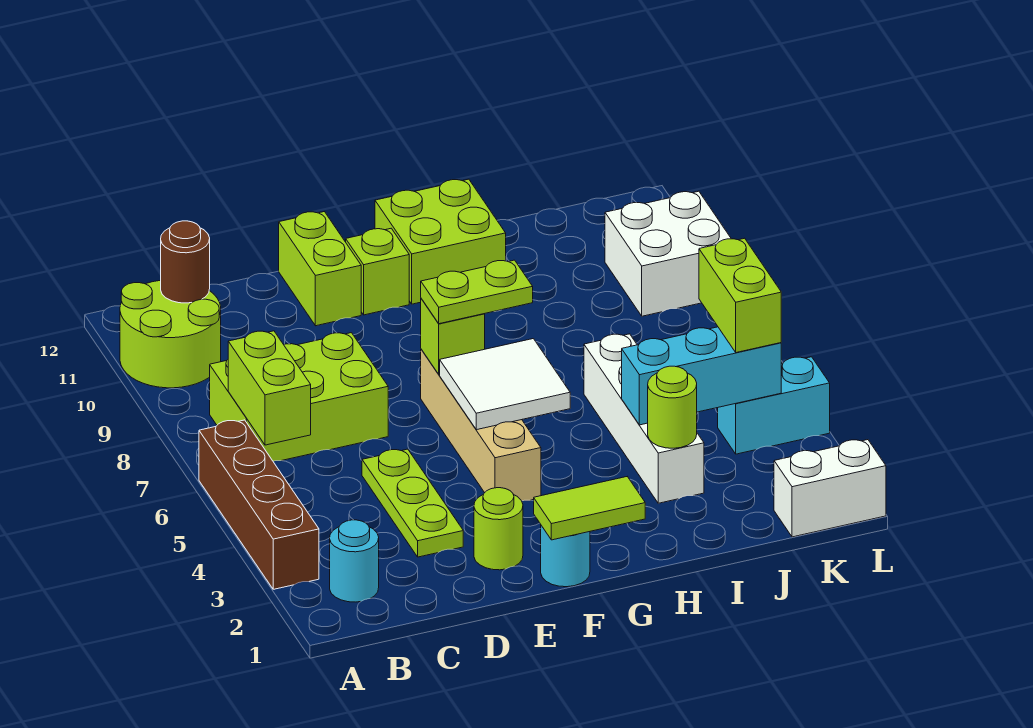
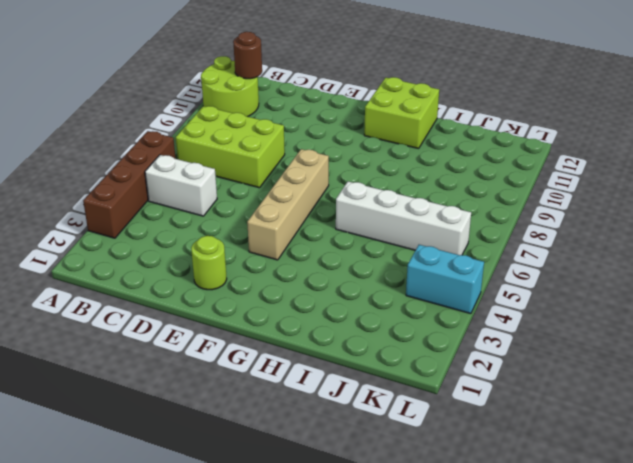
white 1x2 brick [145,155,217,216] -> white 1x2 brick moved to [774,440,886,537]
white 1x4 brick [336,181,471,255] -> white 1x4 brick turned to [584,334,704,503]
none -> cyan 1x1 round brick [330,520,379,602]
none -> lime 1x3 plate [362,449,463,557]
none -> lime 1x2 brick [279,212,361,326]

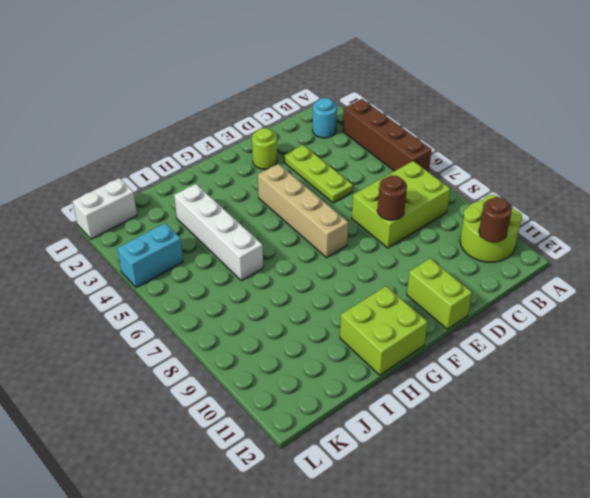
brown 1x1 round brick [377,176,407,220] -> none
none -> cyan 1x1 round brick [541,526,590,587]
none -> lime 1x1 brick [346,228,409,315]
none -> white 2x2 brick [605,191,731,316]

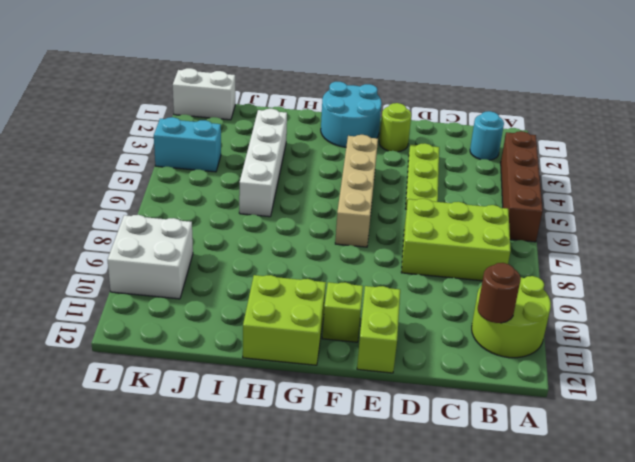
cyan 2x2 round brick [321,82,382,147] -> cyan 1x1 round brick [541,526,590,587]
none -> lime 1x2 brick [228,331,311,445]
none -> lime 1x2 tile [534,477,645,540]
none -> white 2x2 tile [440,339,570,430]

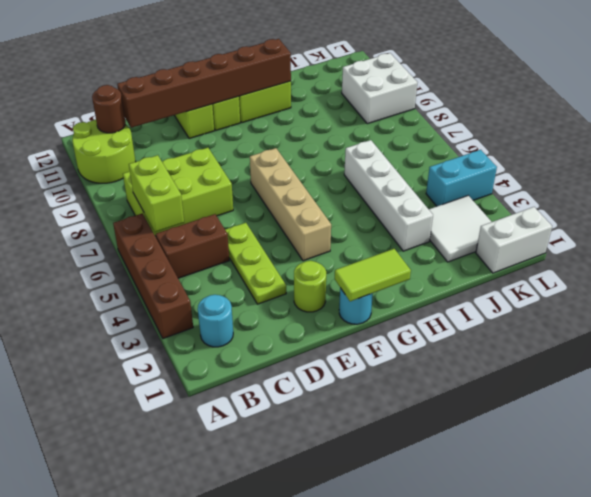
brown 1x2 brick [156,214,229,278] -> none
brown 1x6 brick [117,39,291,128] -> none
white 2x2 tile [429,196,491,262] -> white 2x2 tile moved to [440,339,570,430]
none -> lime 1x1 brick [421,299,485,374]
none -> lime 1x1 round brick [648,366,697,448]
none -> cyan 1x3 brick [622,327,781,425]

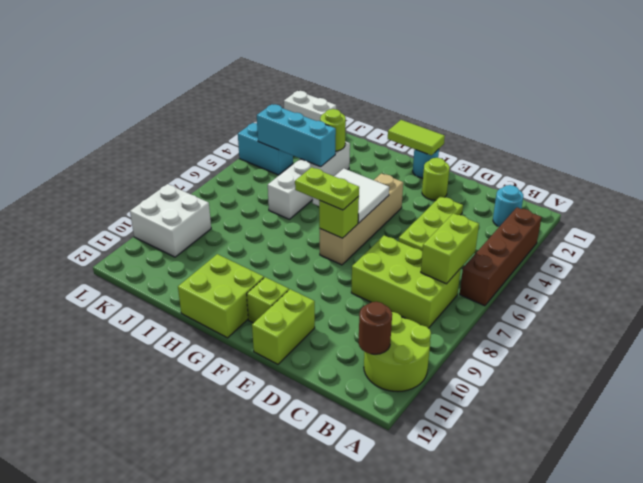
none -> lime 1x2 brick [699,238,781,353]

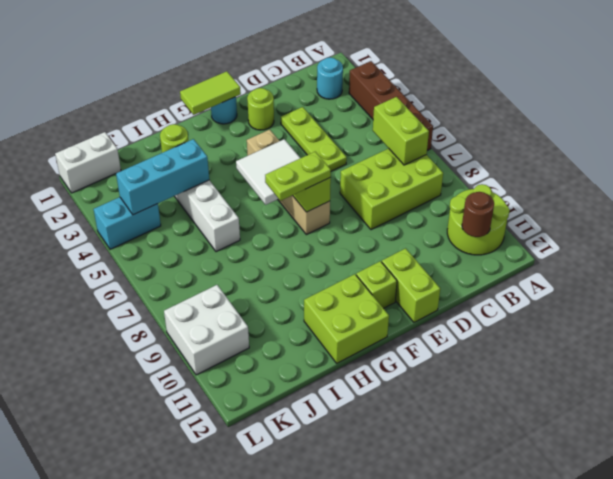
none -> lime 1x2 brick [699,238,781,353]

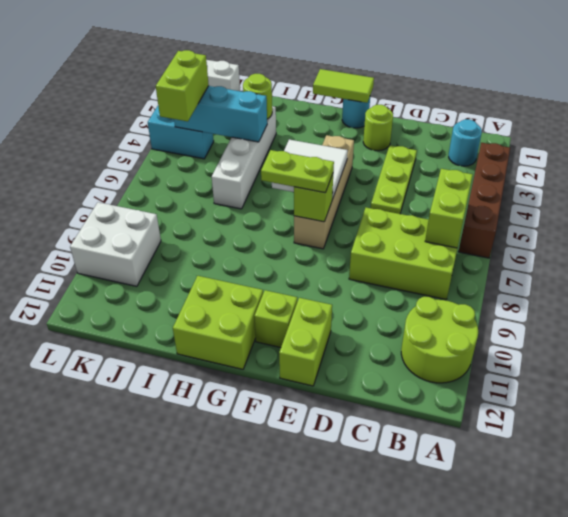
none -> brown 1x1 round brick [161,221,210,303]

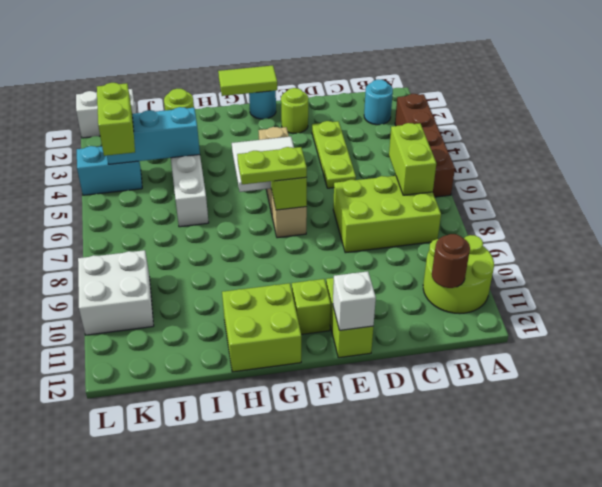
white 1x1 brick [333,271,376,330] -> none

